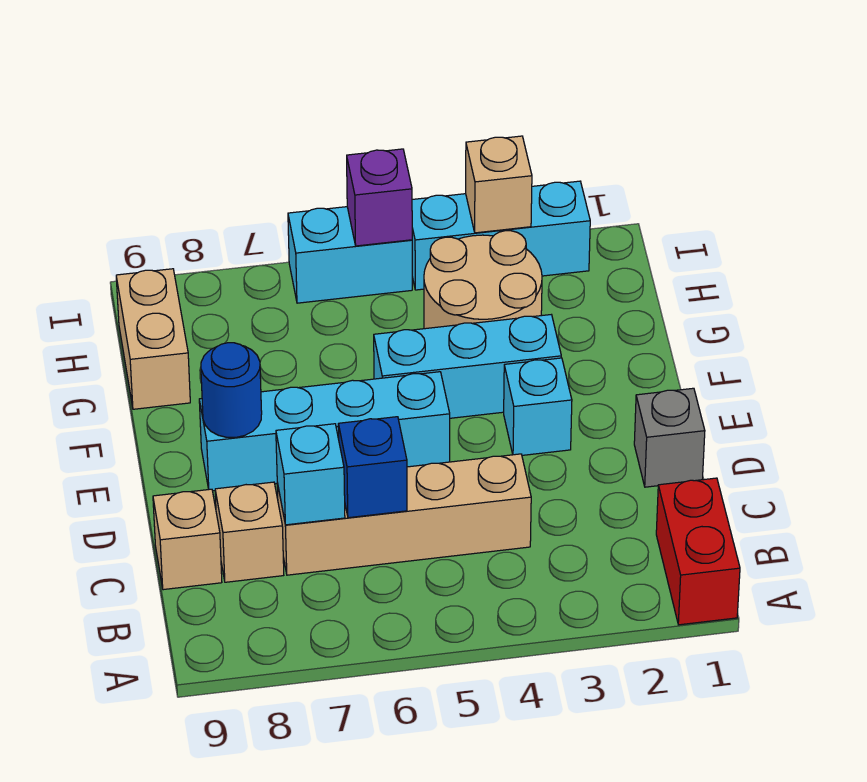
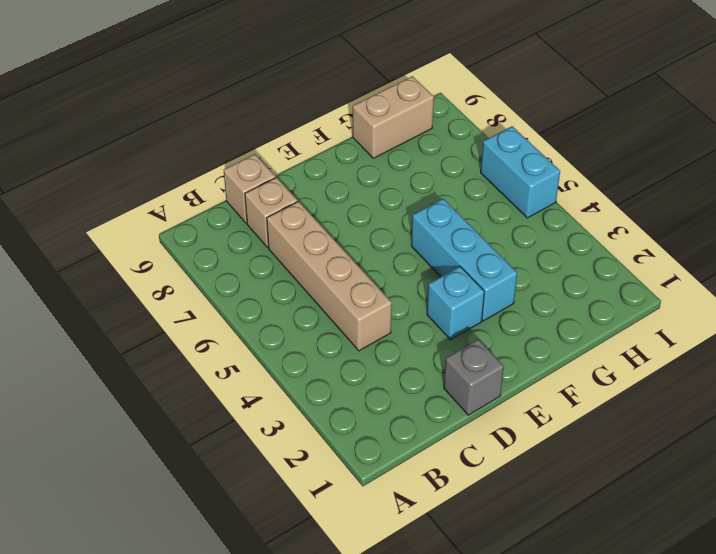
none -> red 1x2 brick [656,478,740,625]
none -> cyan 1x4 brick [199,372,450,491]
none -> tan 2x2 round brick [424,231,542,329]

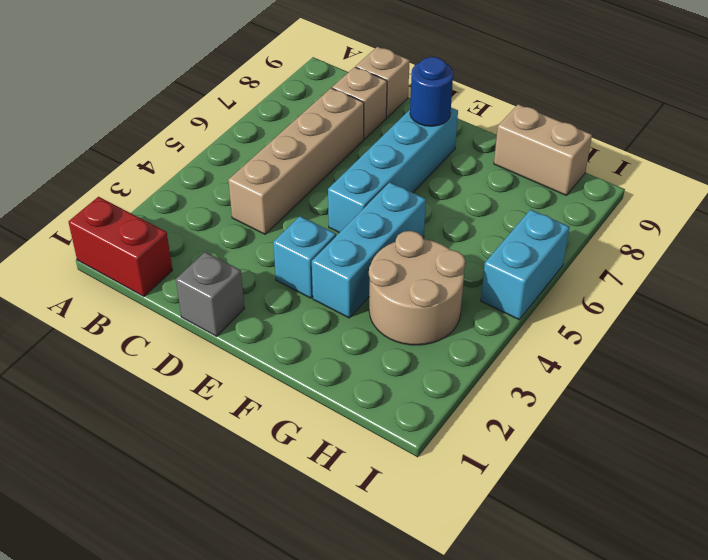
none -> cyan 1x3 brick [412,181,590,290]
none -> blue 1x1 brick [338,417,407,518]
none -> cyan 1x1 brick [276,424,345,525]

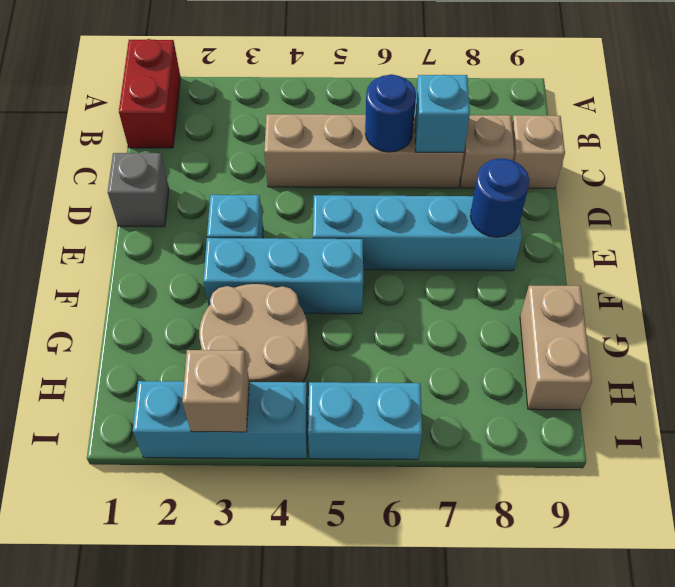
blue 1x1 round brick [365,74,416,152] -> blue 1x1 brick [338,417,407,518]
none -> purple 1x1 brick [347,149,412,246]

